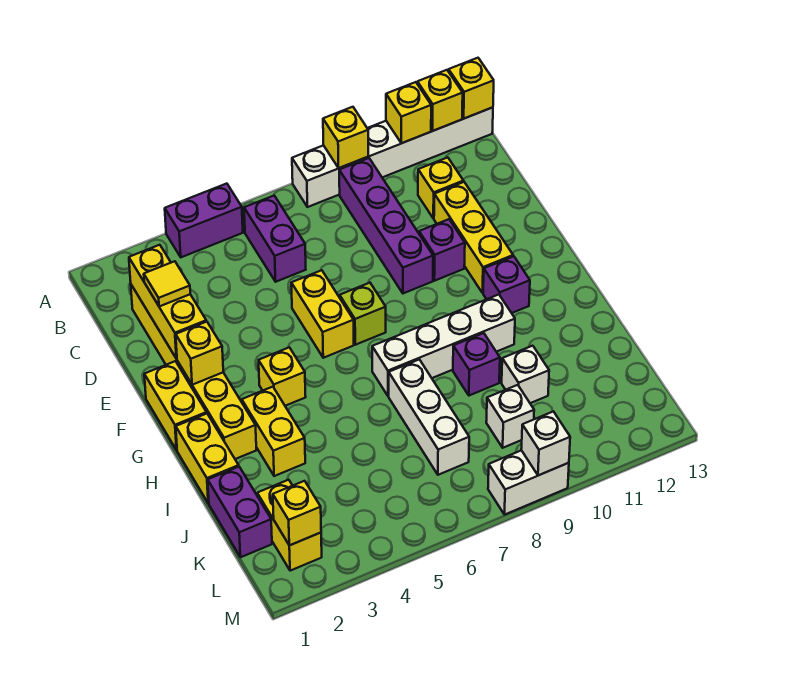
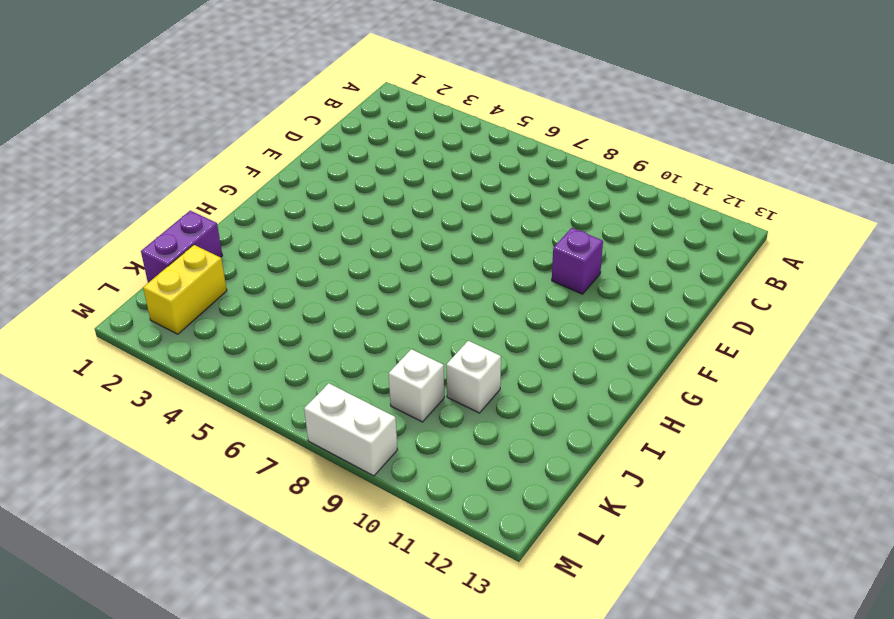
none -> purple 1x2 brick [165,184,243,257]
none -> white 1x6 brick [292,107,493,207]
none -> purple 1x2 brick [244,196,306,282]
none -> purple 1x4 brick [339,158,433,293]

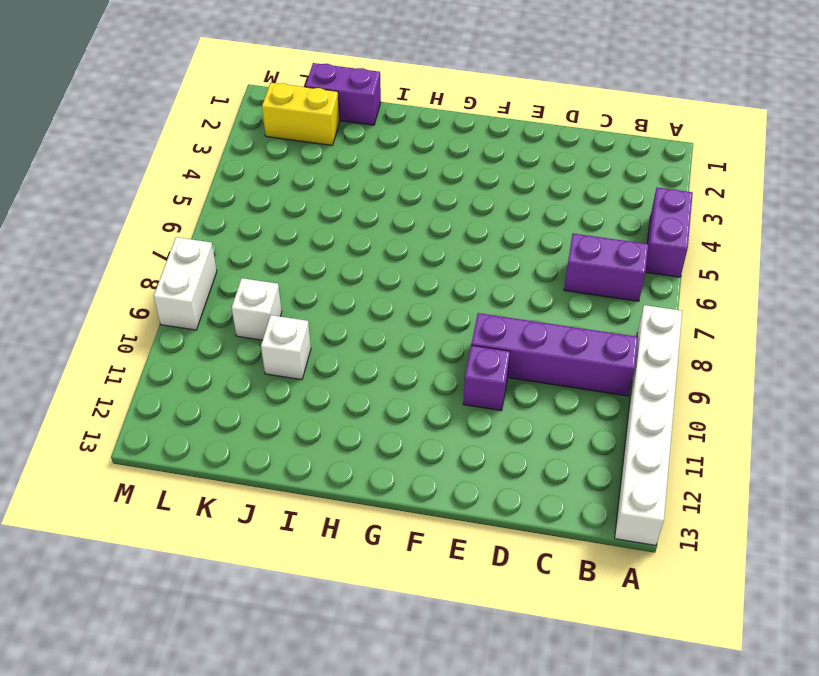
none -> yellow 1x6 brick [131,285,256,459]
none -> yellow 1x1 brick [418,157,464,218]
none -> yellow 1x3 brick [434,182,513,293]
none -> yellow 1x2 brick [291,270,354,358]

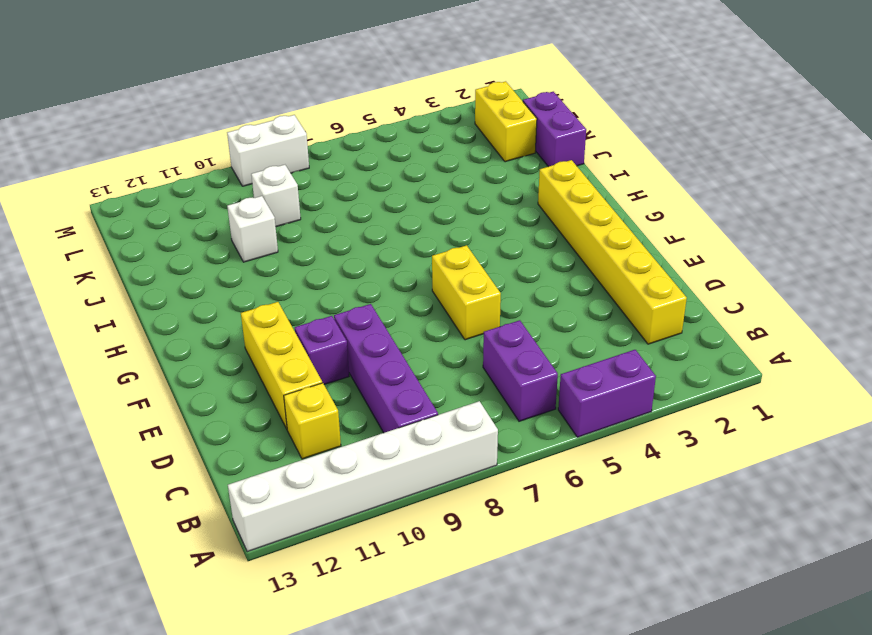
none -> yellow 1x2 brick [144,361,207,450]
none -> lime 1x1 brick [340,283,386,345]
none -> yellow 1x1 brick [259,347,306,406]
none -> purple 1x1 brick [483,256,530,313]

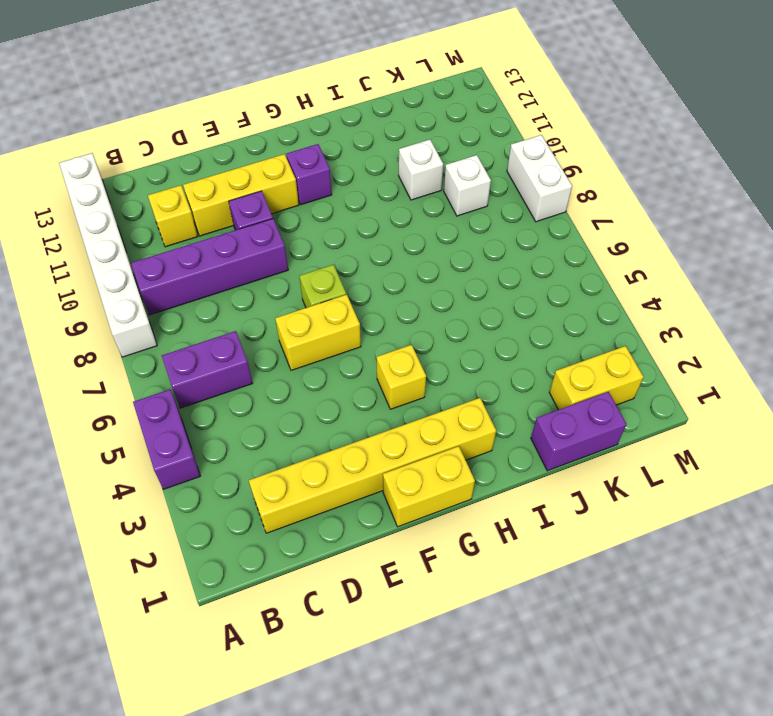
none -> yellow 1x2 brick [176,414,239,503]
none -> yellow 1x2 brick [242,387,305,476]
none -> white 1x4 brick [372,295,515,396]
none -> white 1x3 brick [389,359,469,475]

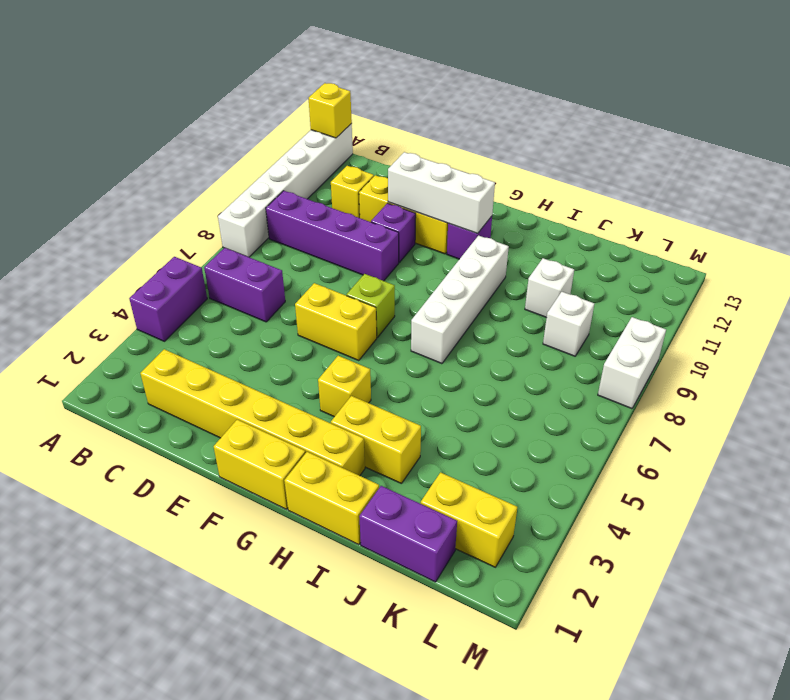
white 1x3 brick [388,152,495,233] -> white 1x3 brick moved to [389,359,469,475]
none -> purple 1x1 brick [453,333,500,396]
none -> yellow 1x1 brick [323,107,368,168]
none -> yellow 1x1 brick [386,82,431,143]
none -> yellow 1x1 brick [417,70,463,131]

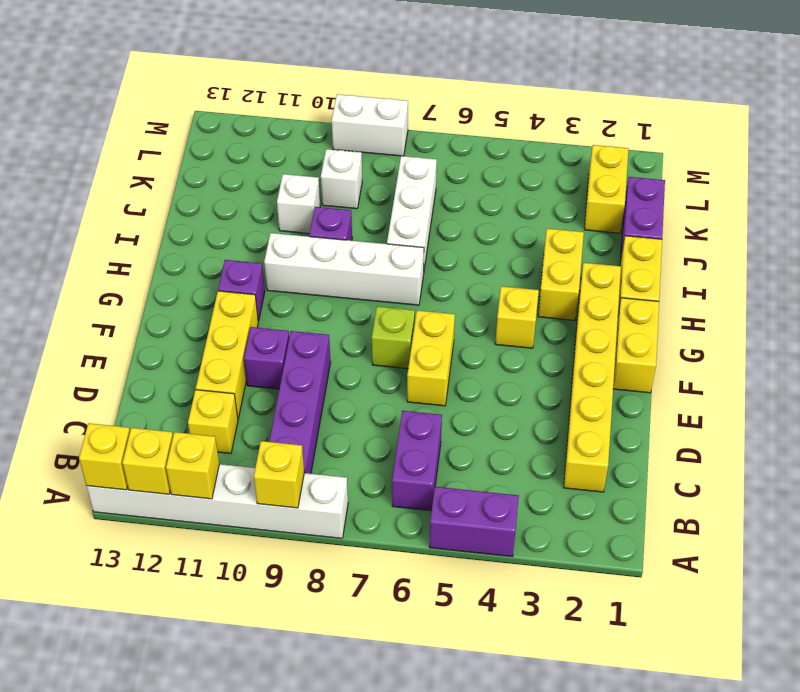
none -> yellow 1x3 brick [129,245,206,359]
none -> yellow 1x1 brick [176,322,223,385]
none -> yellow 1x1 brick [273,481,321,545]
none -> white 1x1 brick [521,411,570,475]

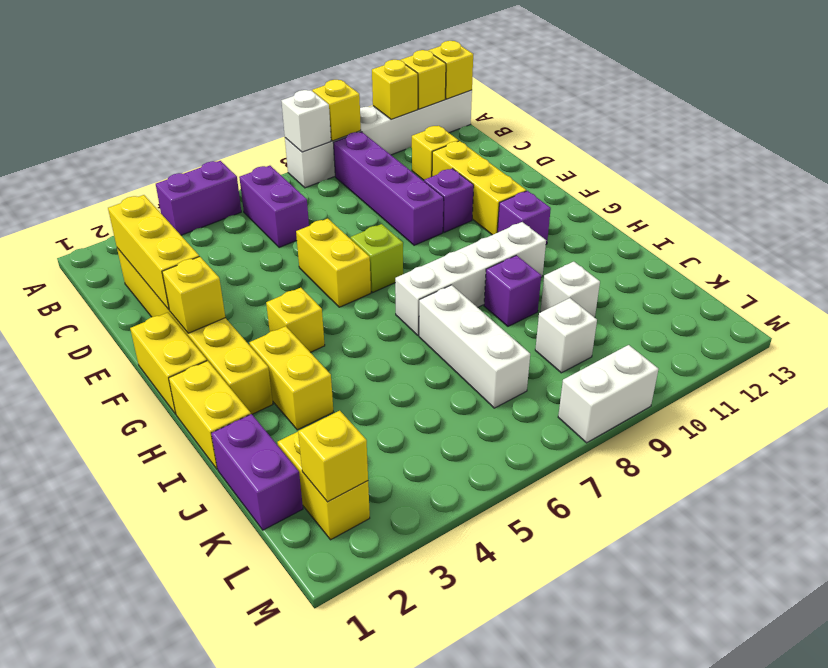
white 1x1 brick [281,90,331,152] -> white 1x1 brick moved to [521,411,570,475]
none -> yellow 1x1 tile [144,261,190,307]

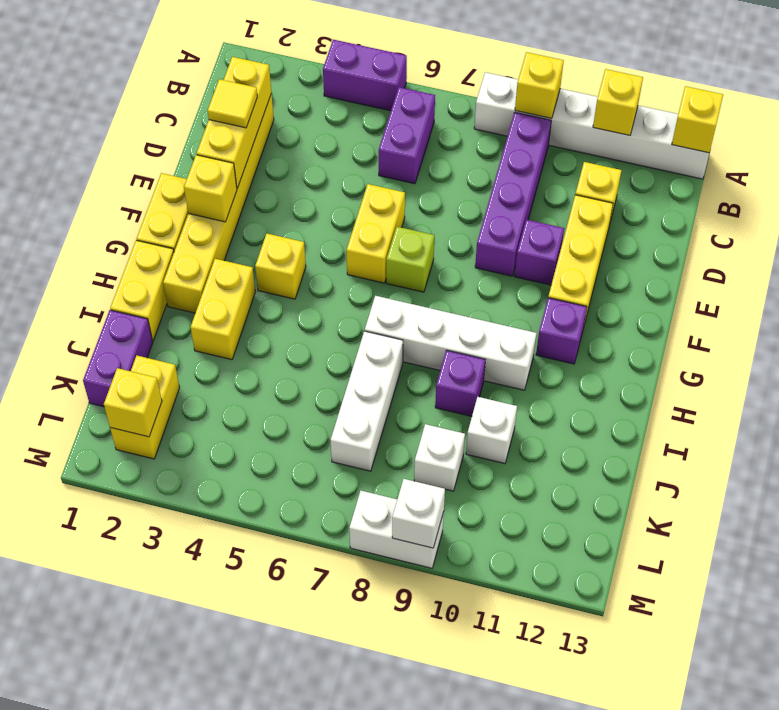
none -> yellow 1x1 brick [417,70,463,131]

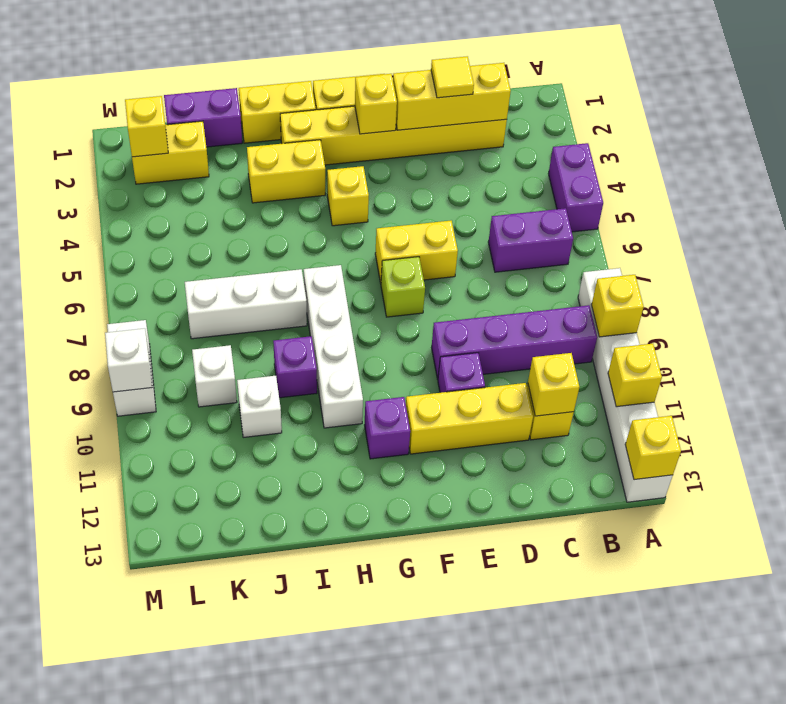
yellow 1x1 brick [528,353,579,416] -> yellow 1x1 brick moved to [417,70,463,131]

